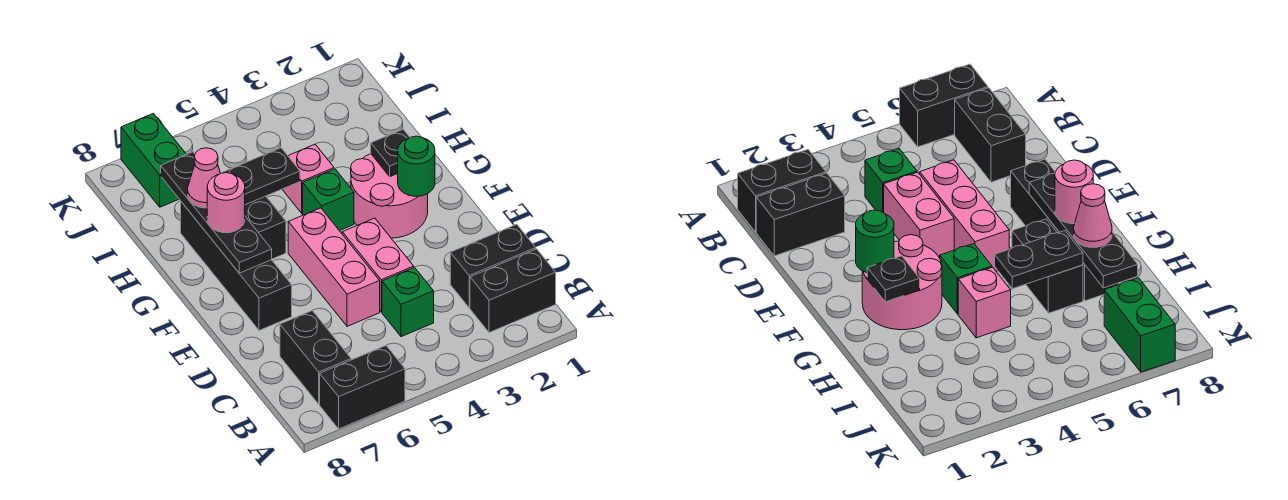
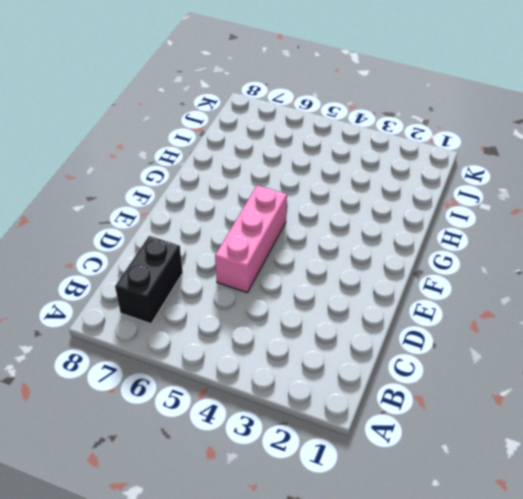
none -> black 1x2 brick [320,346,405,429]
none -> black 1x2 brick [470,249,556,333]
none -> black 1x2 brick [450,224,536,308]

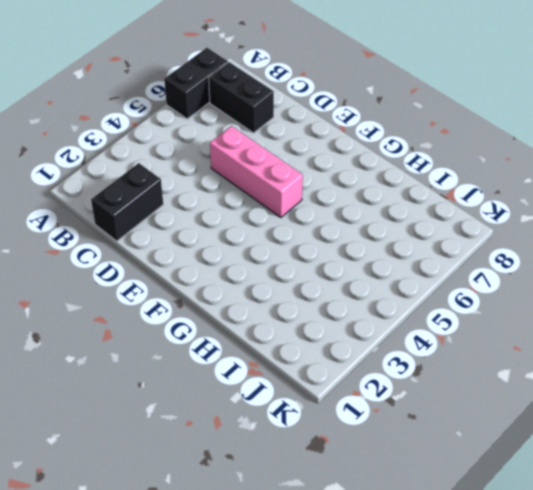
none -> black 1x2 brick [470,249,556,333]
none -> green 1x1 brick [382,267,434,337]
none -> pink 1x2 brick [342,218,414,312]

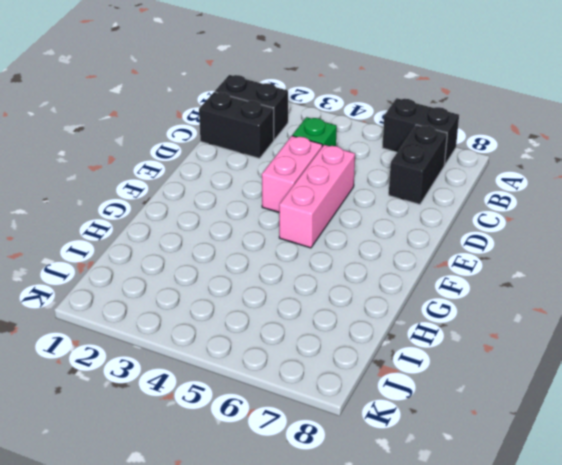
none -> black 1x4 brick [181,202,292,330]
none -> pink 2x2 round brick [351,154,428,238]
none -> green 1x1 brick [303,169,354,231]

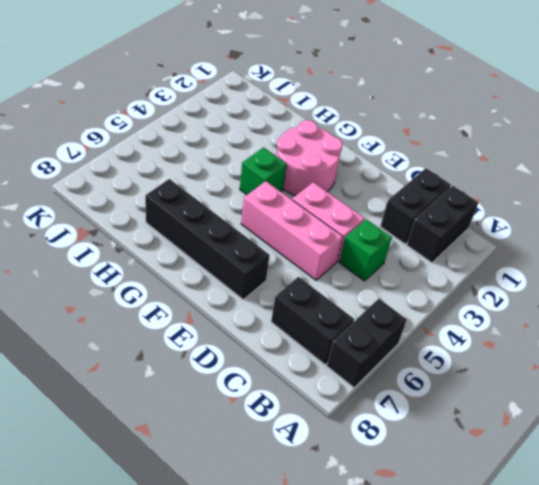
none -> black 1x2 brick [245,196,286,259]
none -> pink 1x1 brick [283,144,334,213]
none -> green 1x2 brick [121,114,186,207]

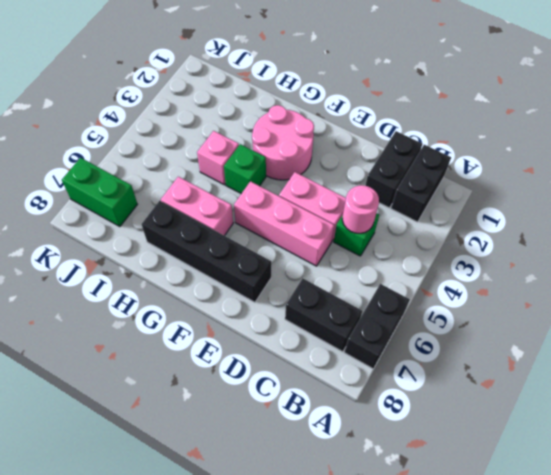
pink 1x1 round brick [342,185,379,233] -> pink 1x1 round brick moved to [207,173,245,233]
pink 1x2 brick [161,177,233,236] -> black 1x2 brick [245,196,286,259]
none -> green 1x1 round brick [398,136,435,196]
none -> black 1x4 plate [161,152,272,273]
none -> black 1x1 plate [371,129,410,177]

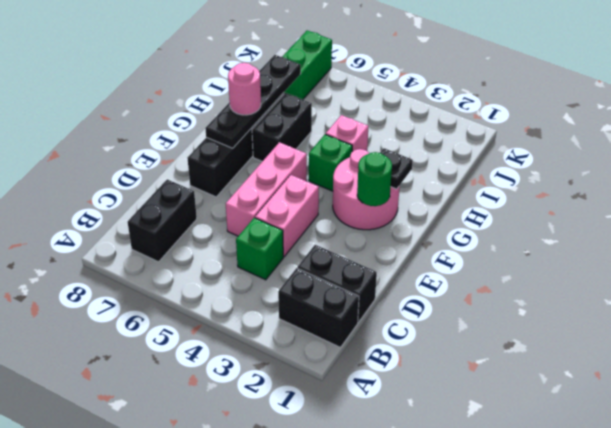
none -> black 1x2 brick [320,346,405,429]
none -> black 1x2 plate [222,148,300,205]
none -> pink 1x1 cone [188,148,221,208]

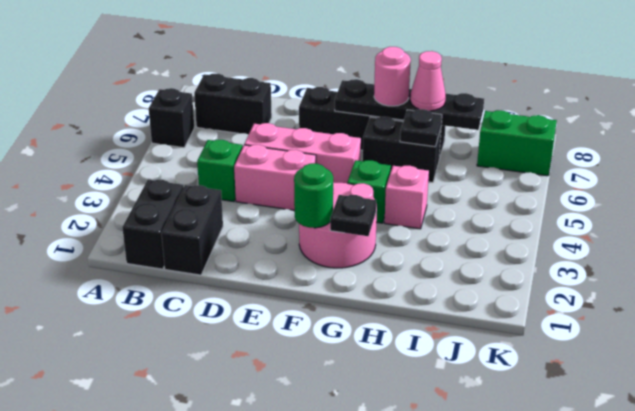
black 1x1 brick [149,88,194,148] -> black 1x2 brick [320,346,405,429]
black 1x1 plate [400,109,442,147] -> black 1x2 plate [222,148,300,205]

